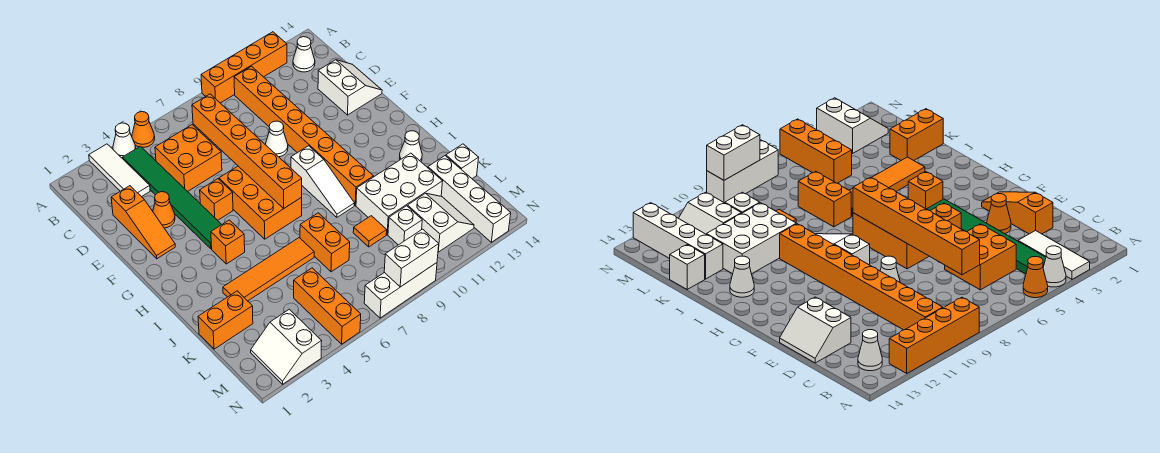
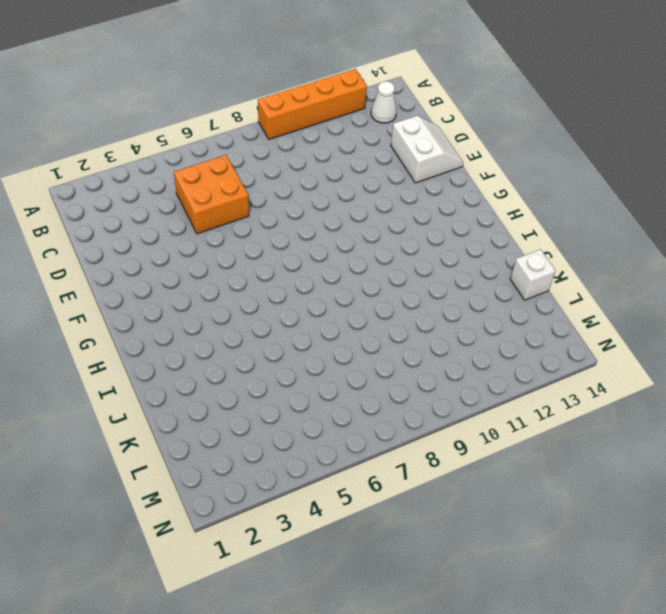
none -> white 1x3 tile [89,144,150,197]
none -> white 1x1 cone [113,123,136,158]
none -> orange 1x1 cone [132,112,155,147]
none -> green 1x6 tile [122,146,222,249]

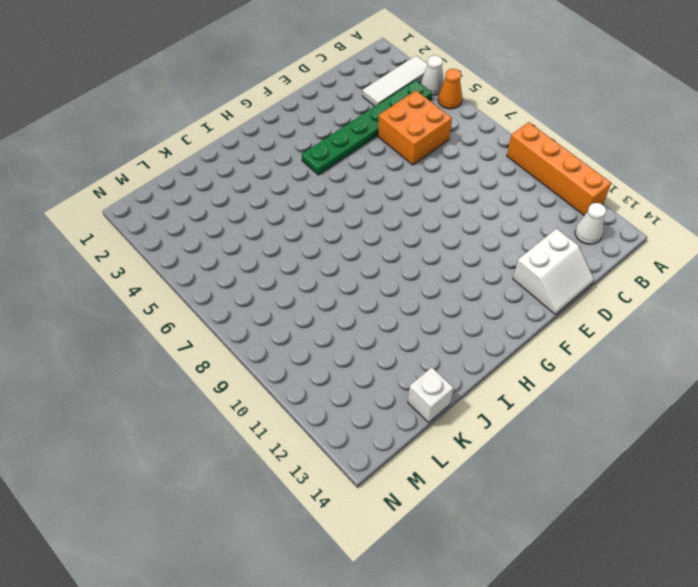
green 1x6 plate [302,80,432,175] -> green 1x6 tile [122,146,222,249]
none -> orange 1x8 brick [234,66,374,205]
none -> orange 1x3 slope [111,186,175,259]
none -> orange 1x1 cone [153,192,175,228]
none -> white 1x1 cone [265,121,288,157]

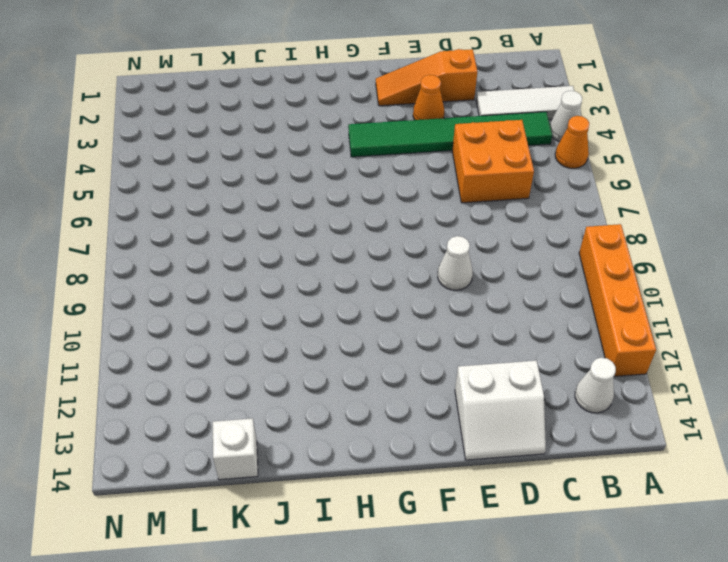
none -> orange 1x8 brick [234,66,374,205]
none -> orange 1x1 brick [200,179,233,220]
none -> orange 2x3 brick [219,166,302,239]
none -> white 1x3 slope [291,146,355,217]

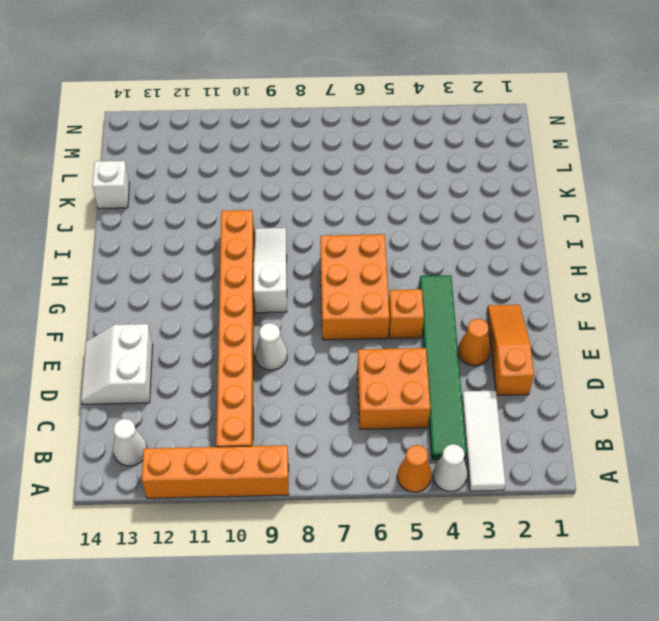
none -> orange 1x1 brick [211,220,245,264]
none -> white 1x1 cone [399,131,422,161]
none -> orange 1x4 tile [223,238,314,301]
none -> orange 1x2 brick [300,213,350,272]

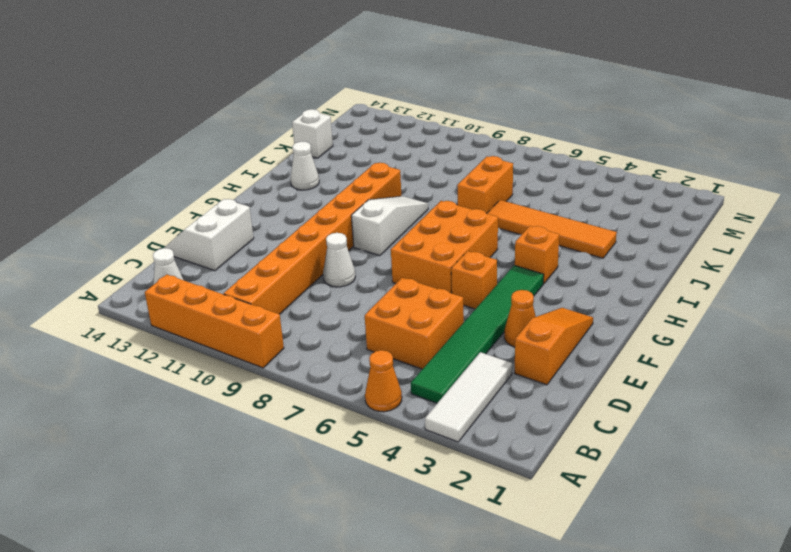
none -> white 1x1 cone [113,123,136,158]
none -> white 2x3 brick [356,153,443,235]
none -> orange 1x2 brick [198,291,253,349]
none -> orange 1x1 tile [353,216,387,247]

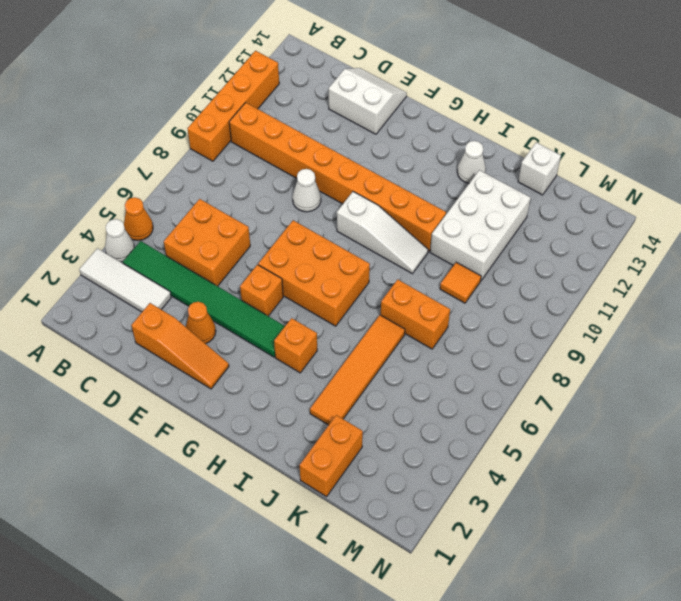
none -> white 1x1 cone [293,37,315,72]
none -> white 1x4 brick [428,156,511,242]
none -> orange 1x3 brick [294,268,361,344]
none -> white 1x1 brick [388,206,422,245]

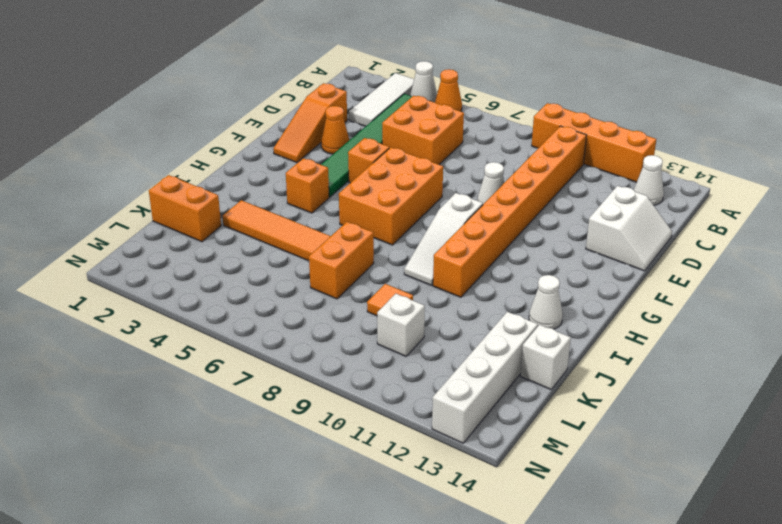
none -> white 2x3 brick [356,153,443,235]
none -> orange 1x3 brick [294,268,361,344]
none -> white 2x2 slope [408,193,474,252]
none -> white 2x2 slope [251,309,322,384]

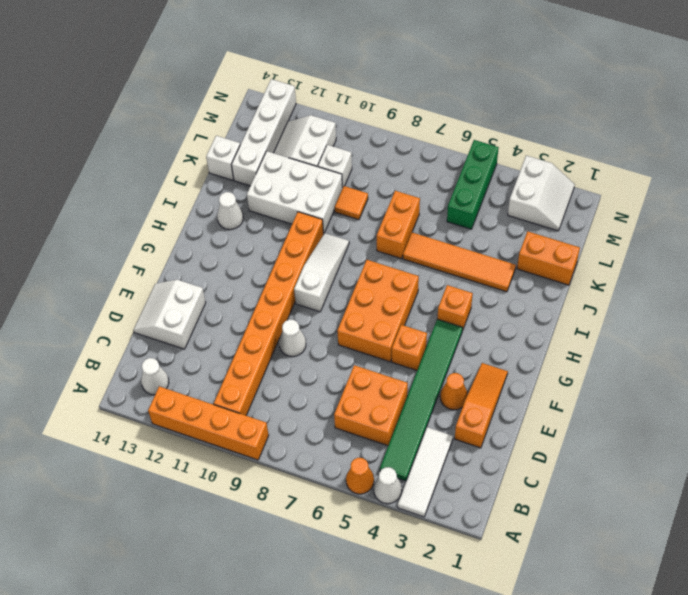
green 1x3 brick [447,140,499,229] -> orange 1x3 brick [294,268,361,344]
none -> white 1x3 brick [364,263,437,318]
none -> orange 1x6 brick [192,94,302,209]
none -> white 1x2 brick [384,229,439,287]

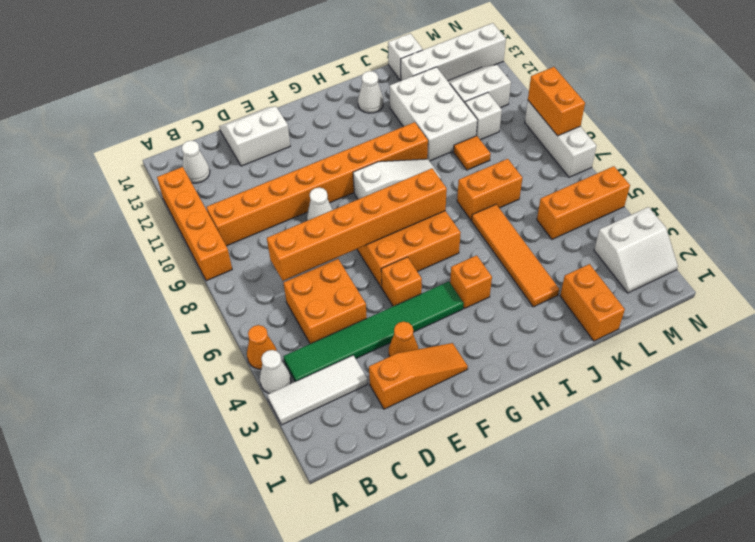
orange 1x2 brick [528,67,585,136] -> white 1x2 brick [384,229,439,287]

